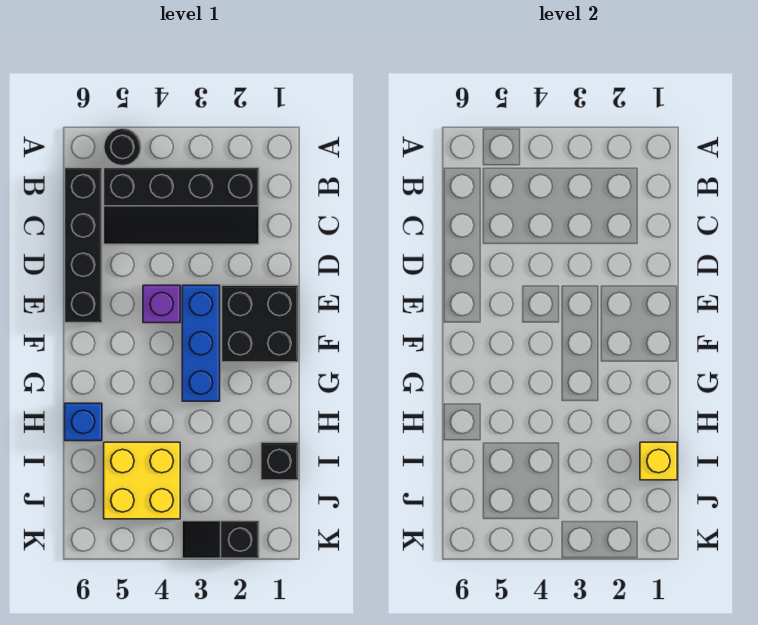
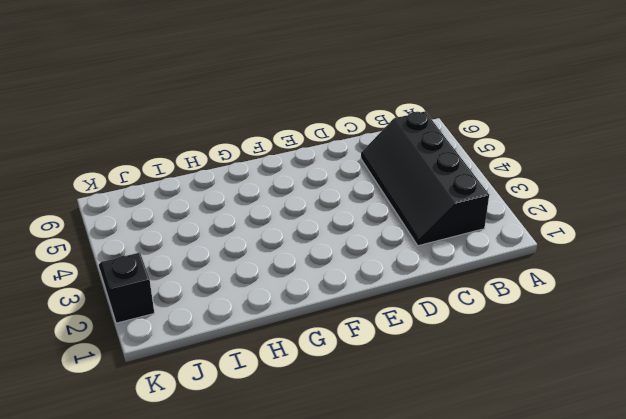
none -> black 1x1 round brick [104,128,141,166]
none -> black 1x4 brick [65,168,102,323]

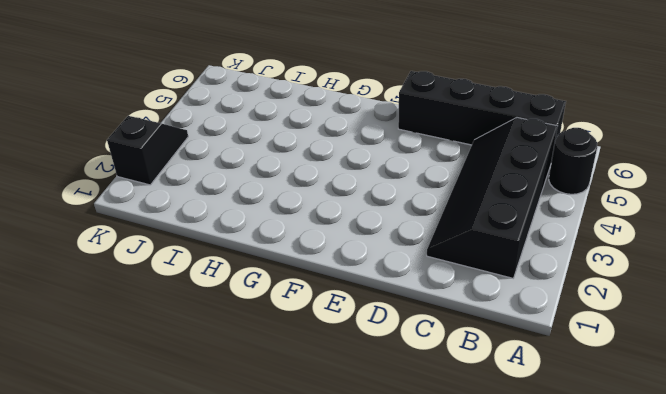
none -> black 2x2 brick [222,285,298,362]
none -> blue 1x3 brick [182,285,220,401]

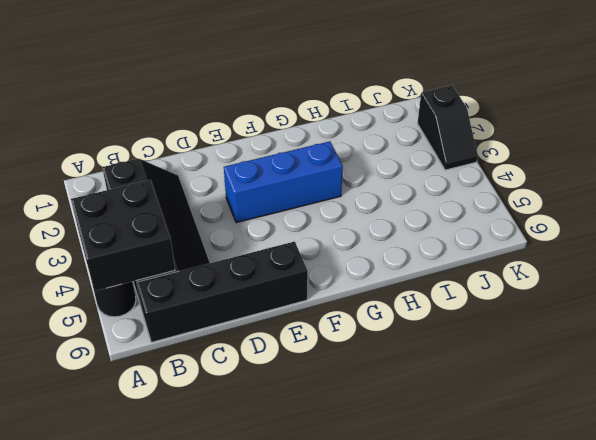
black 2x2 brick [71,180,175,291] -> black 2x2 brick moved to [222,285,298,362]
none -> purple 1x1 brick [143,285,180,323]
none -> blue 1x1 brick [65,403,102,441]

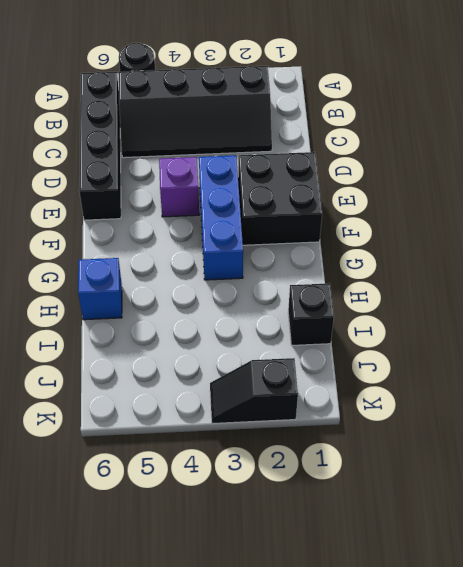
none -> yellow 2x2 brick [104,442,180,519]
none -> yellow 1x1 brick [640,442,677,480]

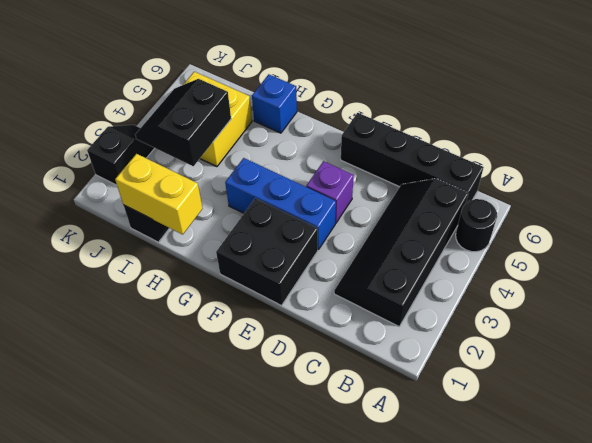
yellow 1x2 brick [115,154,203,234] -> yellow 1x1 brick [640,442,677,480]
black 2x2 slope [135,79,231,166] -> none

